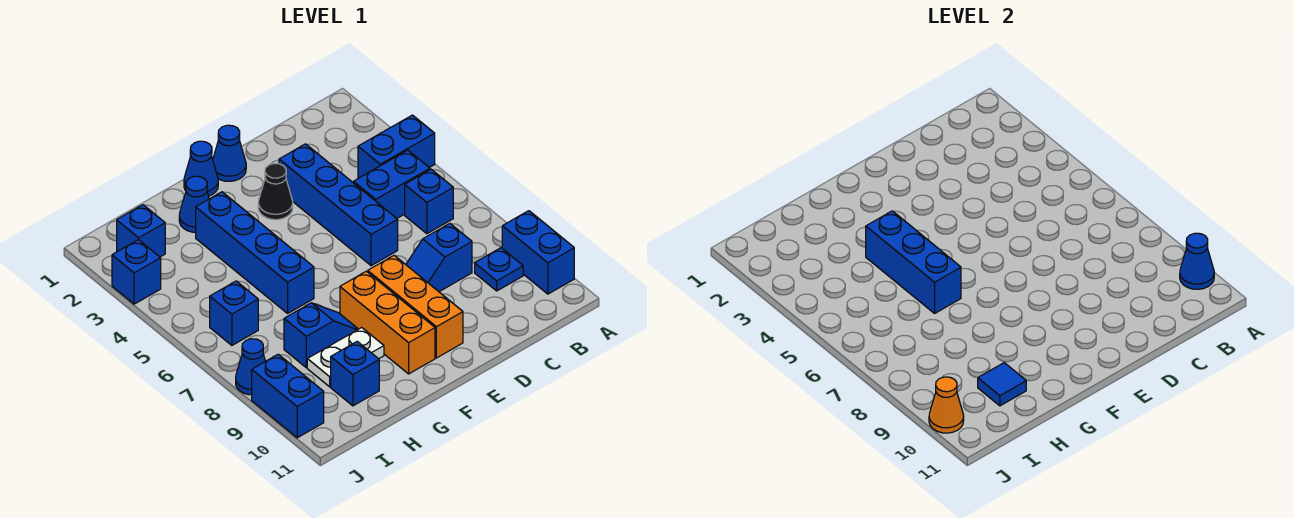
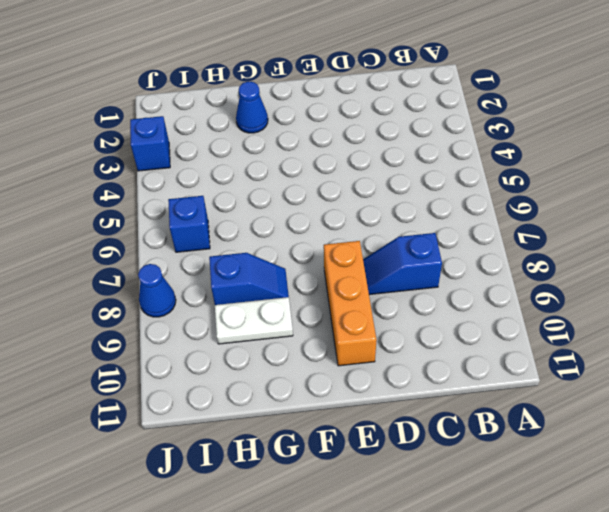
none -> blue 1x2 brick [358,115,435,178]
none -> blue 1x2 brick [502,211,574,294]
none -> blue 1x2 brick [354,150,430,218]

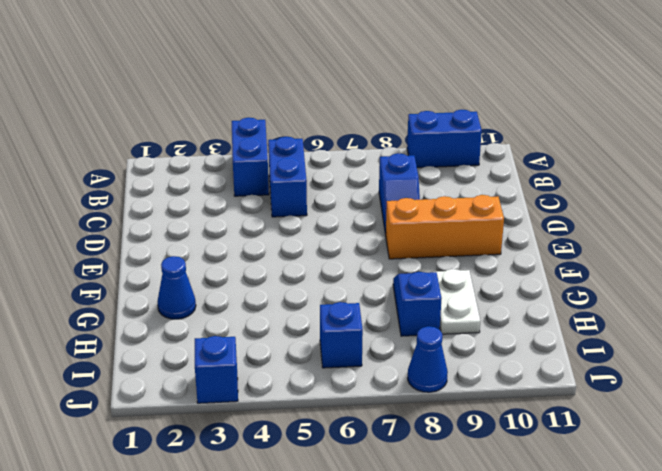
none -> blue 1x1 brick [405,169,453,234]
none -> blue 1x1 plate [475,248,523,291]
none -> blue 1x4 brick [279,144,398,266]

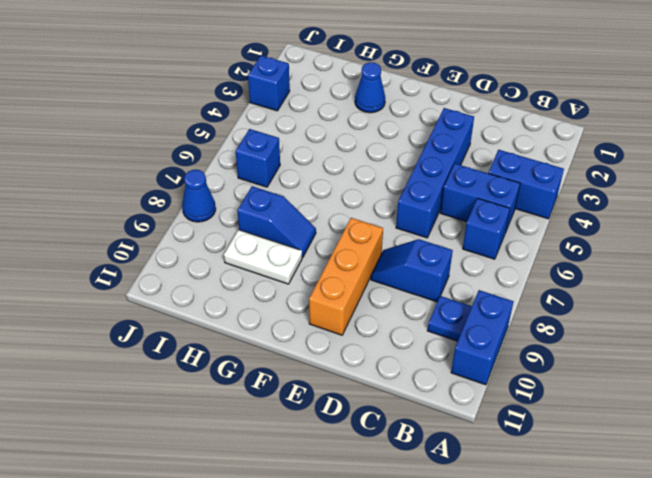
none -> blue 1x1 cone [213,125,246,181]
none -> black 1x1 cone [258,164,293,220]
none -> blue 1x1 cone [184,141,218,196]

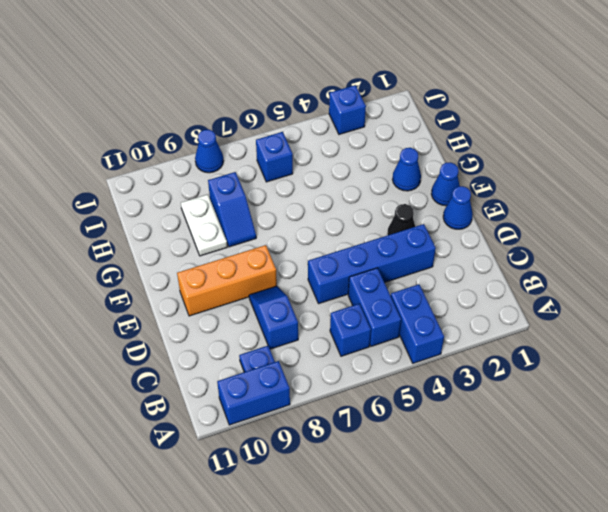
none -> orange 1x3 brick [340,271,435,374]
none -> blue 1x4 brick [196,192,314,313]
none -> blue 1x1 brick [331,342,379,406]

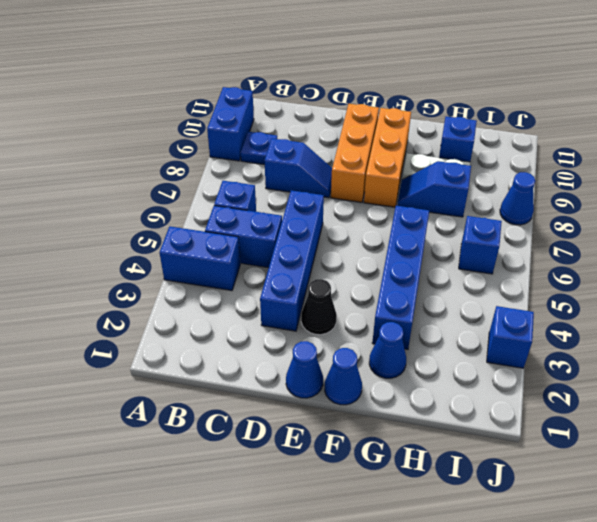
none -> blue 1x1 brick [117,205,165,257]
none -> blue 1x2 brick [252,354,324,438]
none -> blue 1x1 cone [1180,233,1214,289]

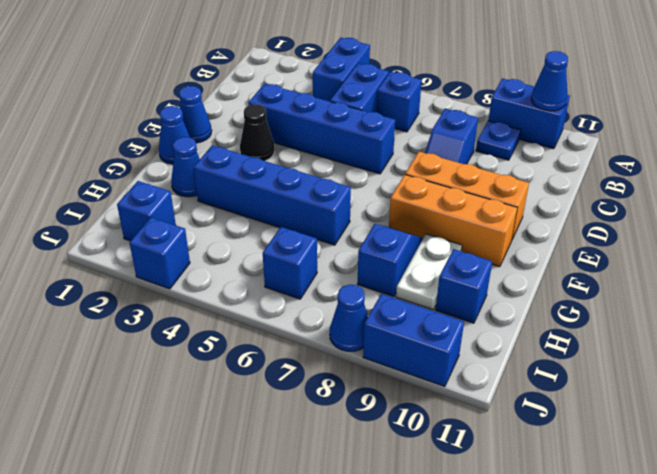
none -> blue 1x3 brick [866,211,961,313]
none -> blue 1x1 tile [978,363,1026,406]
none -> orange 1x1 cone [929,377,964,433]

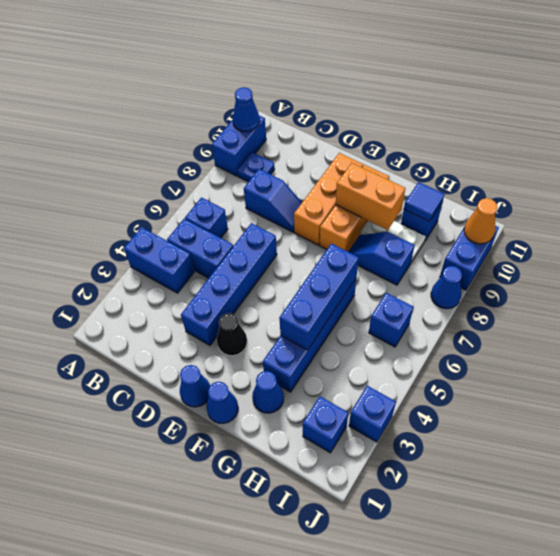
orange 1x2 brick [336,163,405,230] -> none

